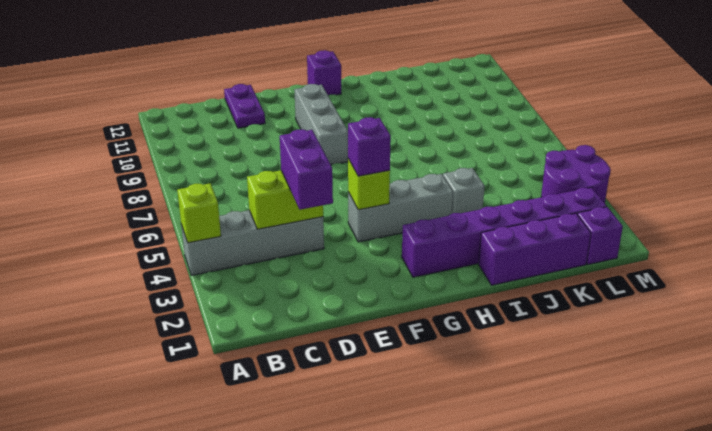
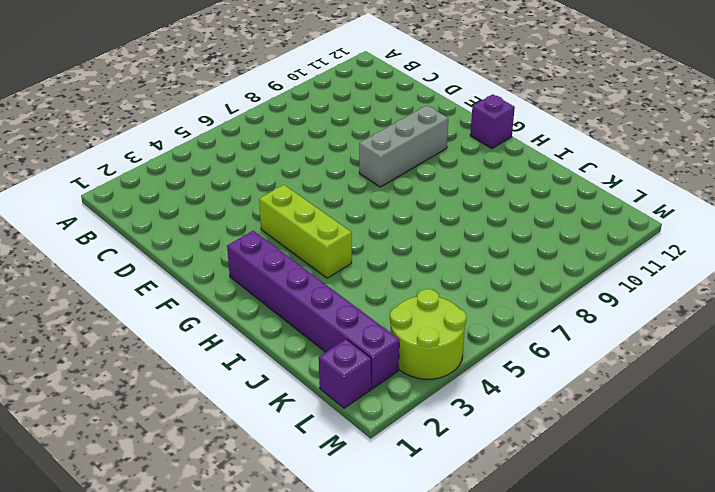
lime 1x3 brick [259,185,352,278] -> grey 1x3 brick [348,174,453,242]
lime 2x2 round brick [390,289,466,379] -> purple 2x2 round brick [541,145,611,203]
none -> grey 1x4 brick [181,210,324,275]
none -> purple 1x2 plate [224,84,265,128]
none -> purple 1x3 brick [479,213,591,285]

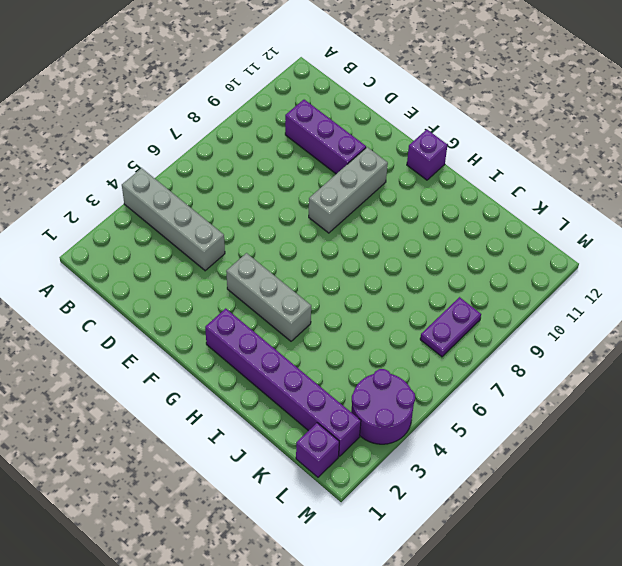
purple 1x3 brick [285,100,366,174] -> purple 1x3 brick moved to [479,213,591,285]
purple 1x2 plate [420,297,481,357] -> purple 1x2 plate moved to [224,84,265,128]
none -> grey 1x1 brick [443,168,485,214]
none -> lime 1x1 brick [177,183,221,243]
none -> lime 1x2 brick [247,171,323,229]

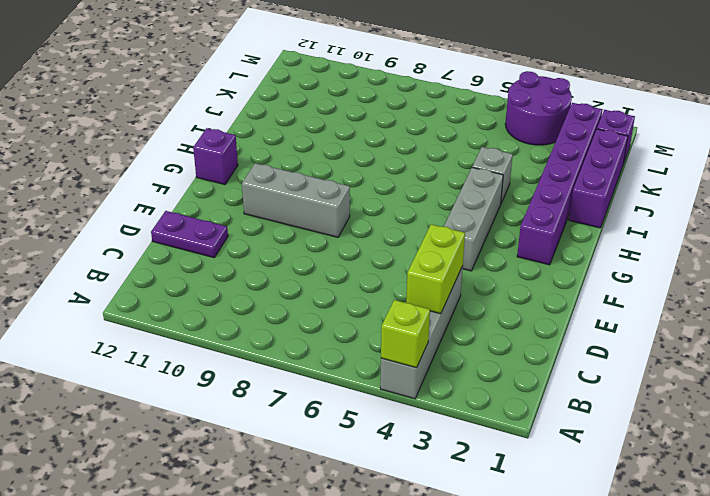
none -> lime 1x1 brick [348,159,390,210]
none -> purple 1x2 brick [280,129,333,210]
none -> purple 1x1 brick [348,117,391,176]

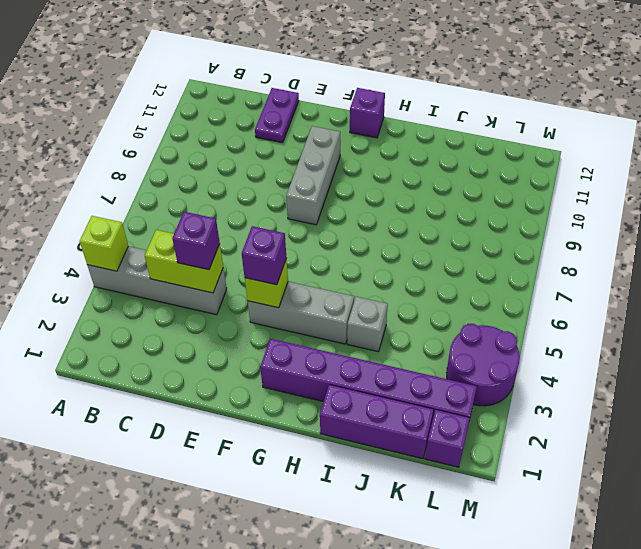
purple 1x1 brick [172,212,220,270] -> purple 1x2 brick [280,129,333,210]

